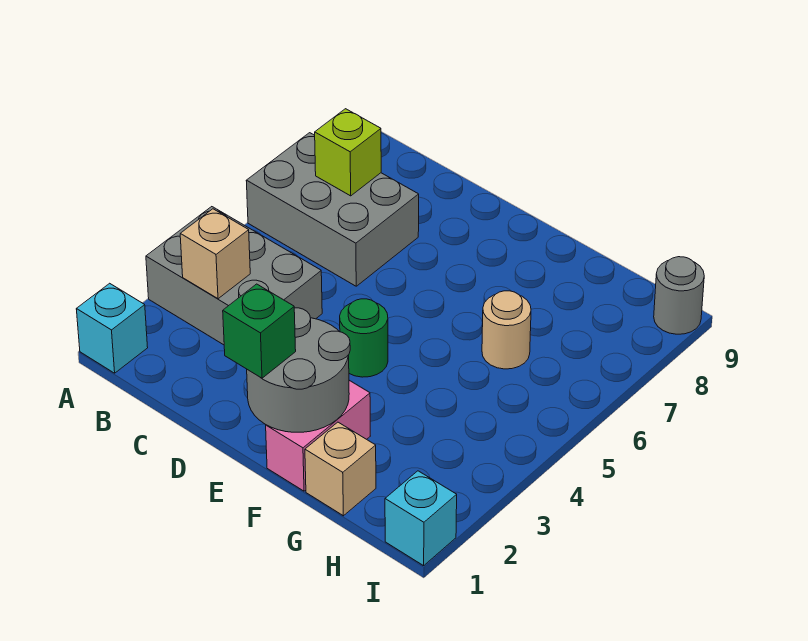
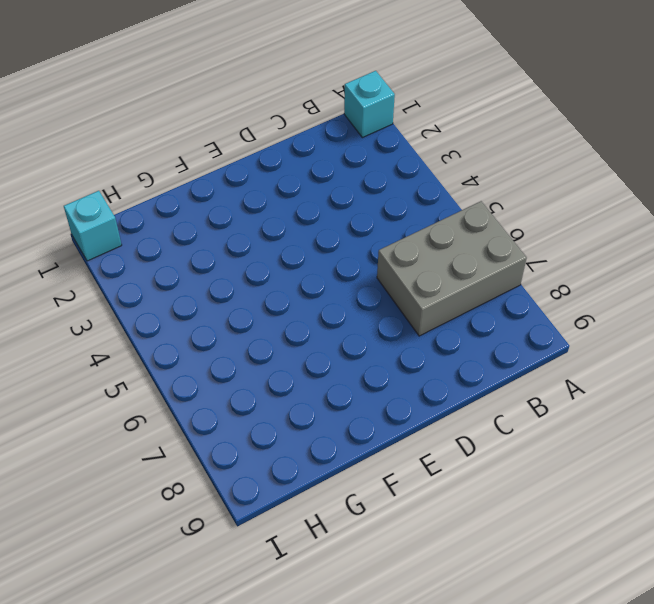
none -> grey 2x3 brick [146,207,322,345]
none -> green 1x1 round brick [340,299,388,377]
none -> pink 1x2 brick [266,380,370,491]

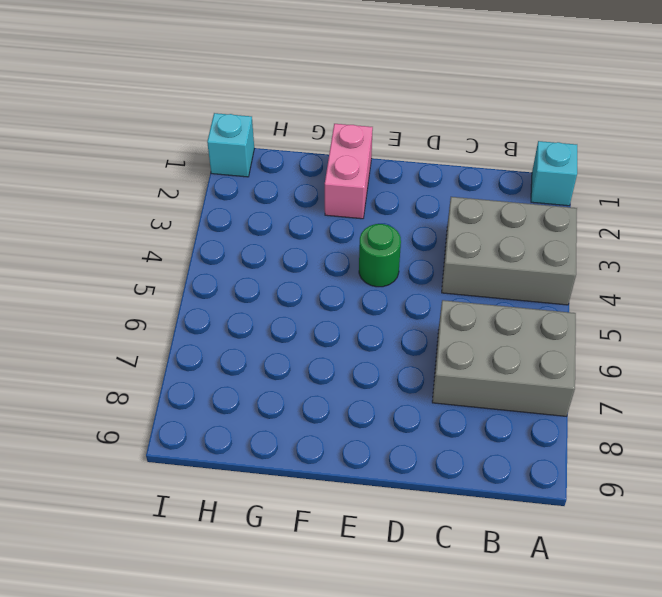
none -> tan 1x1 brick [305,422,376,516]
none -> tan 1x1 round brick [482,291,531,369]
none -> grey 1x1 round brick [654,257,704,334]

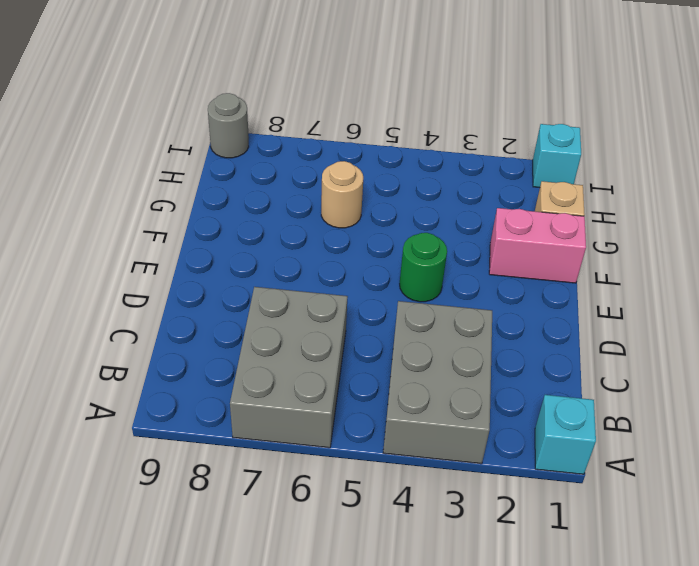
none -> tan 1x1 brick [180,209,250,299]
none -> lime 1x1 brick [315,109,381,196]
none -> grey 2x2 round brick [247,308,350,432]

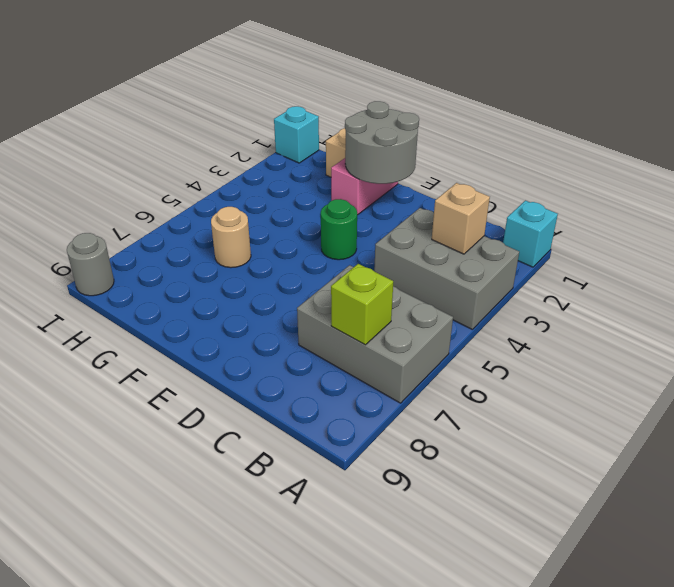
none -> green 1x1 brick [223,284,296,378]

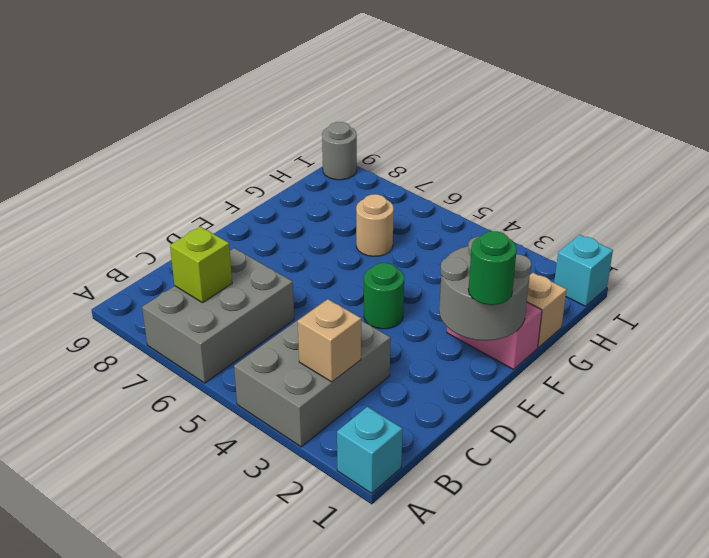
green 1x1 round brick [468,231,517,305] -> green 1x1 brick [223,284,296,378]

